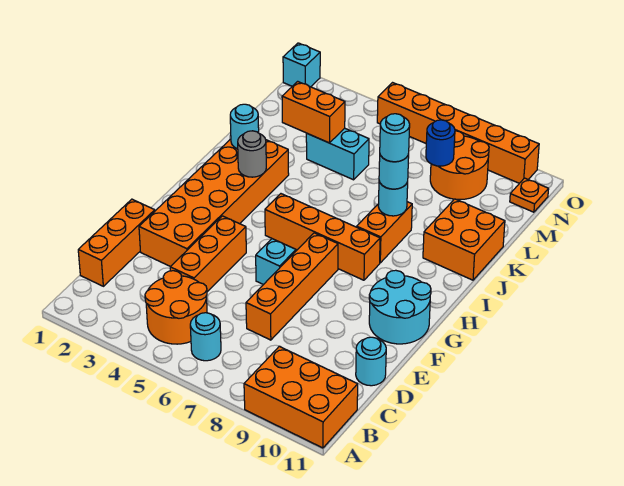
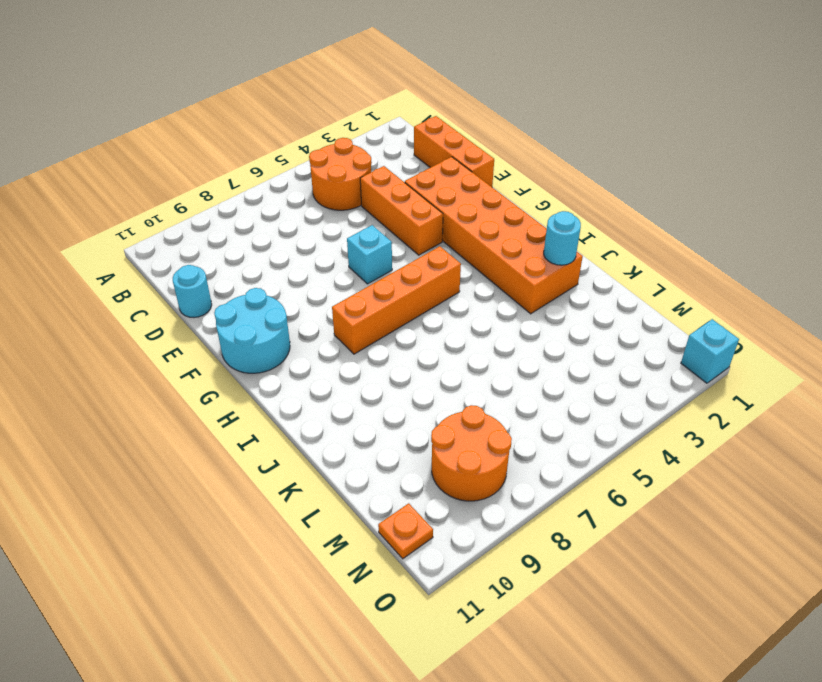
none -> orange 2x3 brick [244,346,358,448]
none -> cyan 1x1 round brick [190,313,221,361]
none -> orange 1x4 brick [246,233,338,340]

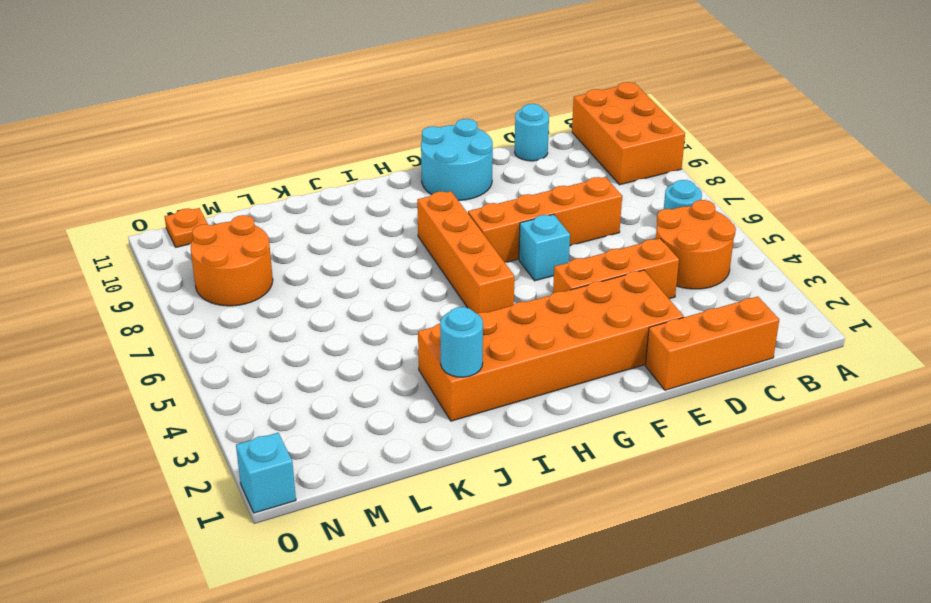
none -> orange 1x2 brick [357,202,412,263]
none -> orange 2x2 brick [423,199,505,280]
none -> cyan 1x2 brick [306,128,369,180]

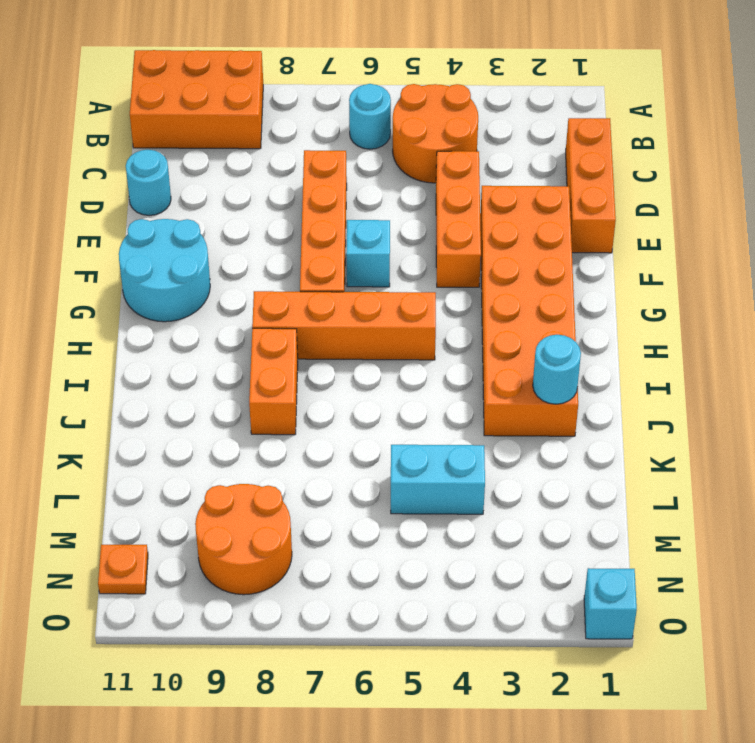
none -> orange 2x2 brick [423,199,505,280]
none -> orange 1x6 brick [377,83,539,183]
none -> grey 1x1 round brick [238,131,266,177]

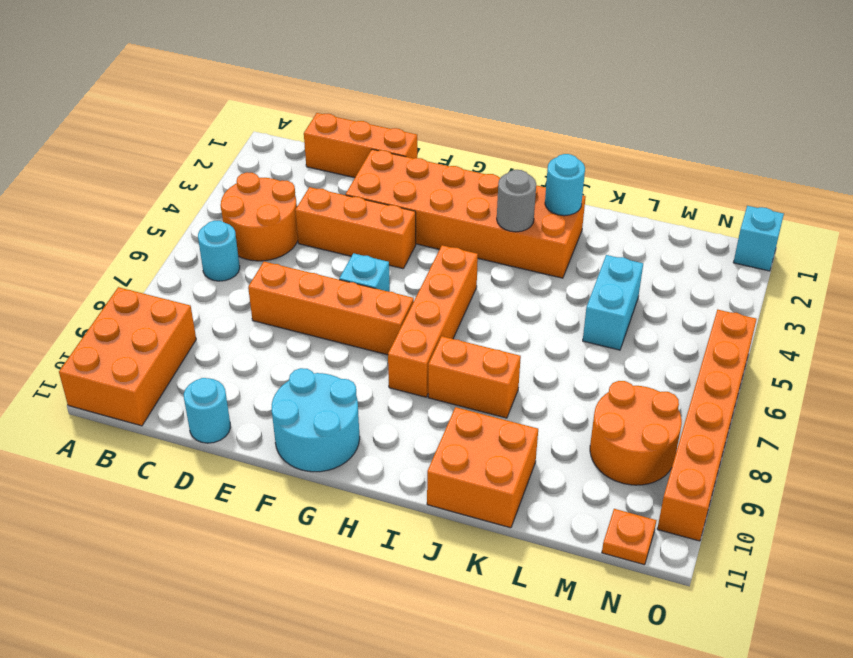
none -> cyan 1x1 round brick [378,181,408,216]
none -> orange 1x2 brick [282,81,345,143]
none -> blue 1x1 round brick [426,120,455,166]

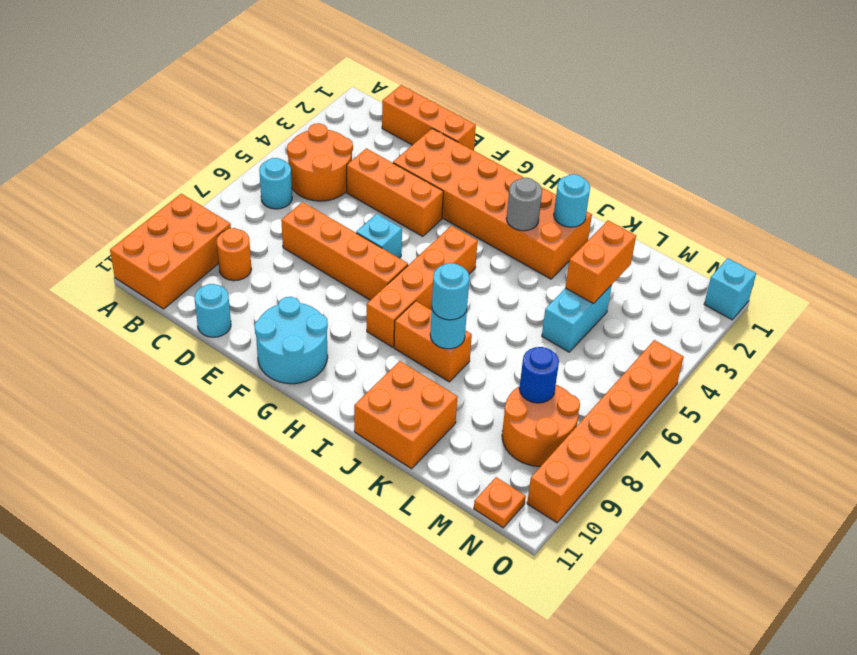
orange 1x1 round brick [216,228,251,281] -> none
none -> cyan 1x1 round brick [380,114,410,162]

